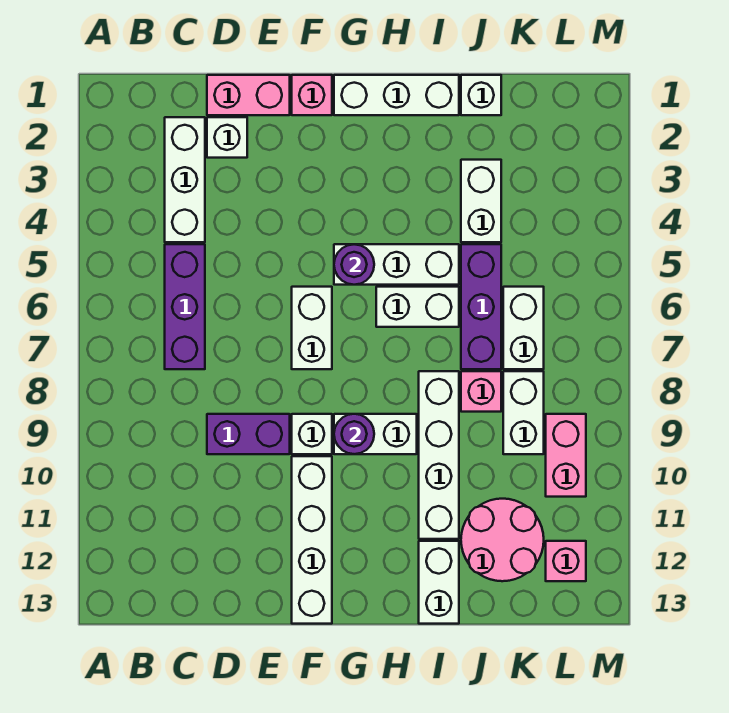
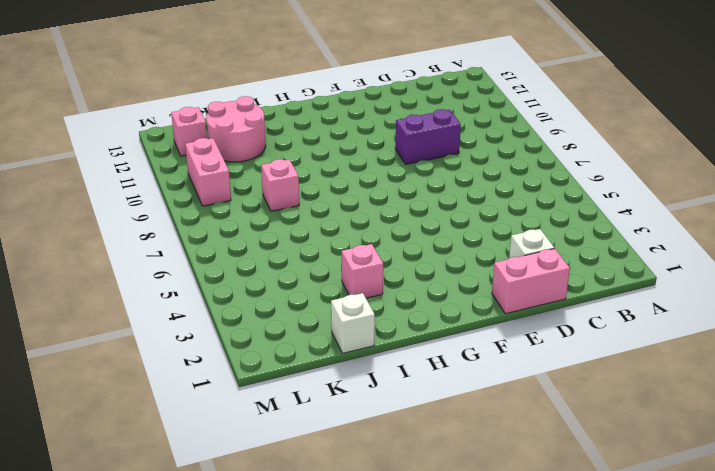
pink 1x1 brick [341,244,383,298] -> pink 1x1 brick moved to [292,75,332,115]
none -> white 1x3 brick [165,117,205,242]
none -> purple 1x3 brick [165,244,205,369]
none -> white 1x2 brick [292,287,332,369]

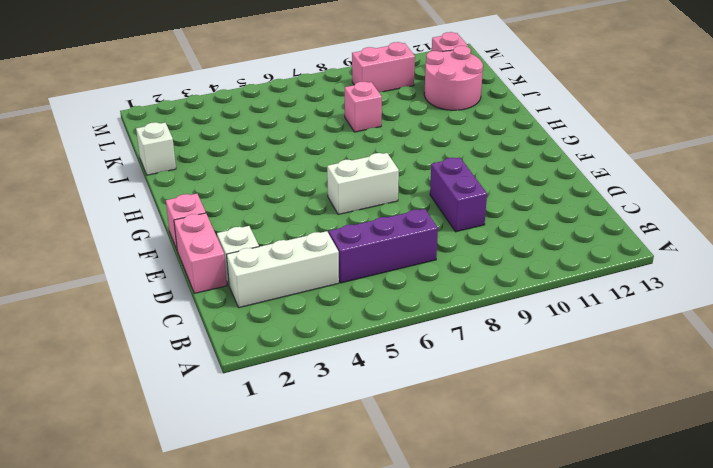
none -> white 1x1 brick [292,414,332,454]
none -> white 1x4 brick [292,456,332,624]
none -> white 1x3 brick [334,75,459,115]

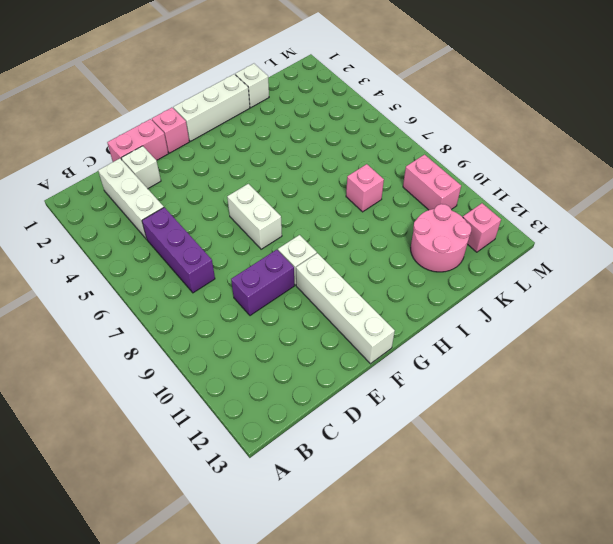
none -> white 1x3 brick [334,244,459,285]
none -> white 1x2 brick [334,414,417,454]
none -> white 1x2 brick [376,287,459,327]

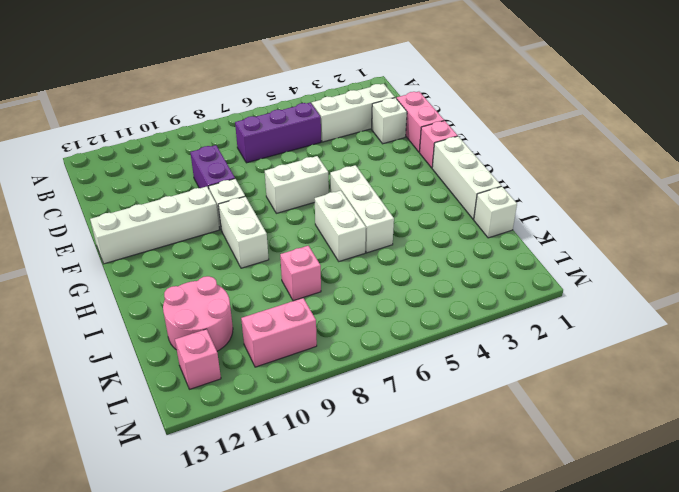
none -> white 1x4 brick [419,371,459,539]
none -> white 1x2 brick [419,541,459,624]
none -> white 1x2 brick [461,160,501,242]

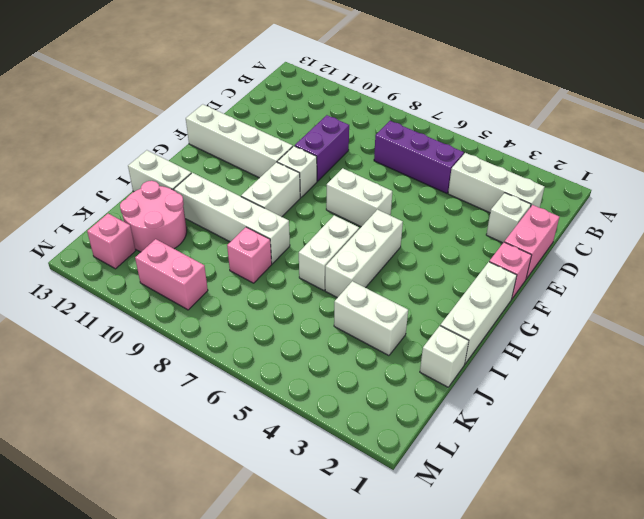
none -> purple 1x3 brick [461,244,501,369]
none -> white 1x2 brick [503,287,544,369]
none -> white 1x2 brick [503,371,544,454]

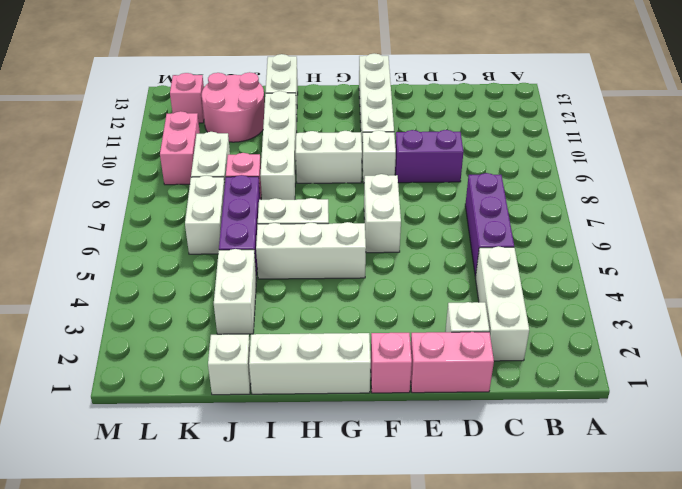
none -> purple 1x1 round brick [334,244,374,285]
none -> purple 1x1 round brick [334,414,374,454]

